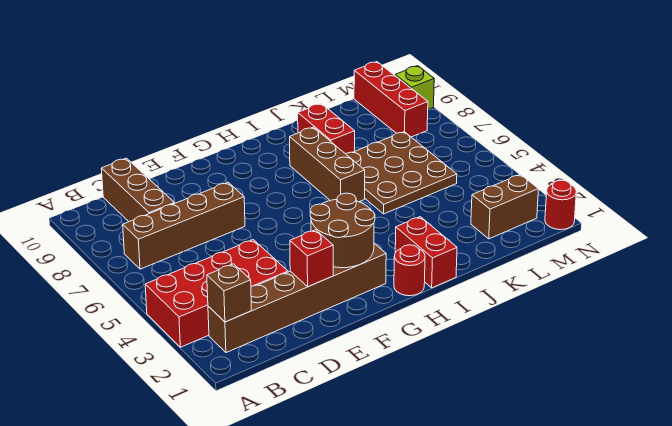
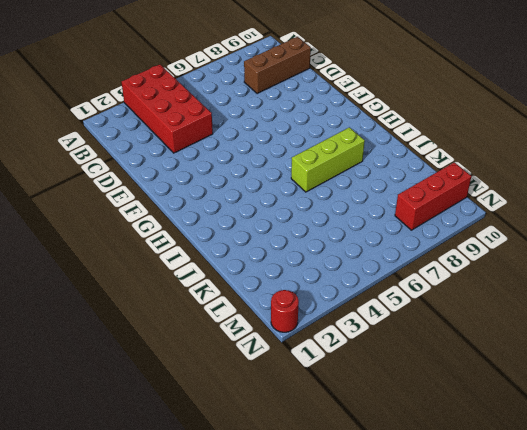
lime 1x3 brick [291,127,365,192] -> brown 1x3 brick [290,127,365,202]
none -> brown 1x6 brick [208,243,386,353]
none -> brown 1x4 brick [123,182,245,269]
none -> red 1x1 round brick [394,245,425,296]

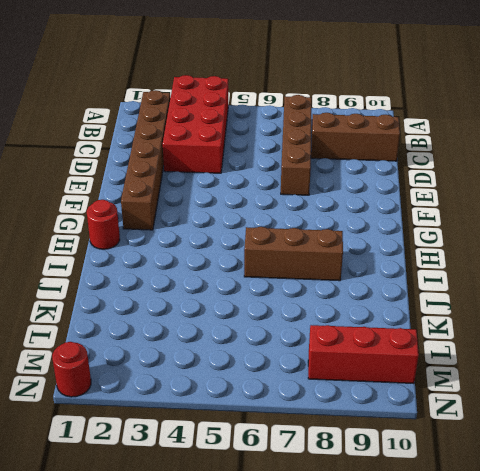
none -> red 1x2 brick [395,217,457,288]
none -> brown 3x3 plate [346,132,457,214]
none -> red 1x2 brick [298,103,355,154]

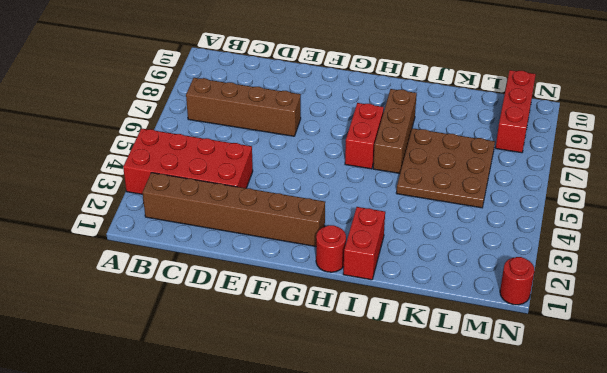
red 1x2 brick [345,103,384,169] -> red 1x2 brick moved to [298,103,355,154]
none -> brown 1x3 brick [101,158,175,222]
none -> brown 1x2 brick [471,174,538,239]
none -> lime 1x1 brick [395,66,434,109]

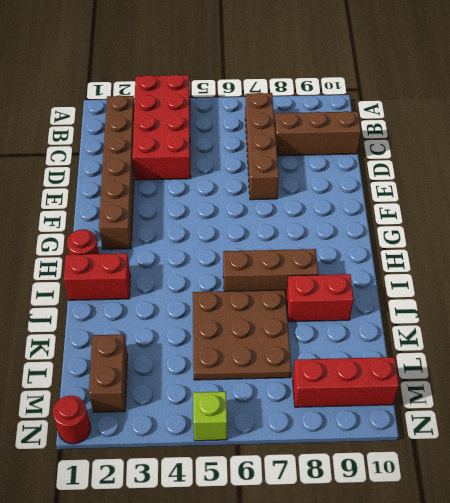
lime 1x1 brick [193,392,227,441] -> lime 1x1 brick moved to [395,66,434,109]
none -> brown 1x1 brick [207,264,251,322]
none -> red 1x1 brick [290,230,333,287]
none -> brown 2x2 round brick [310,193,375,268]

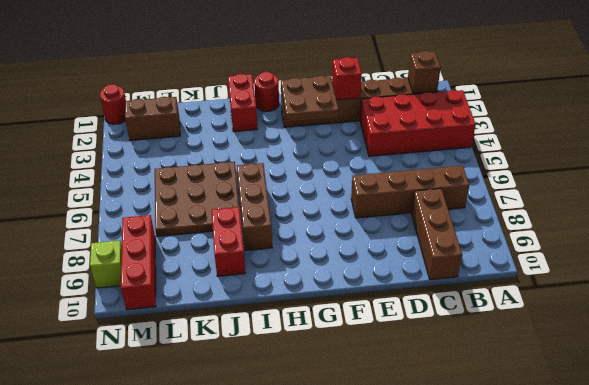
brown 2x2 plate [281,76,339,122] -> brown 2x2 round brick [310,193,375,268]

